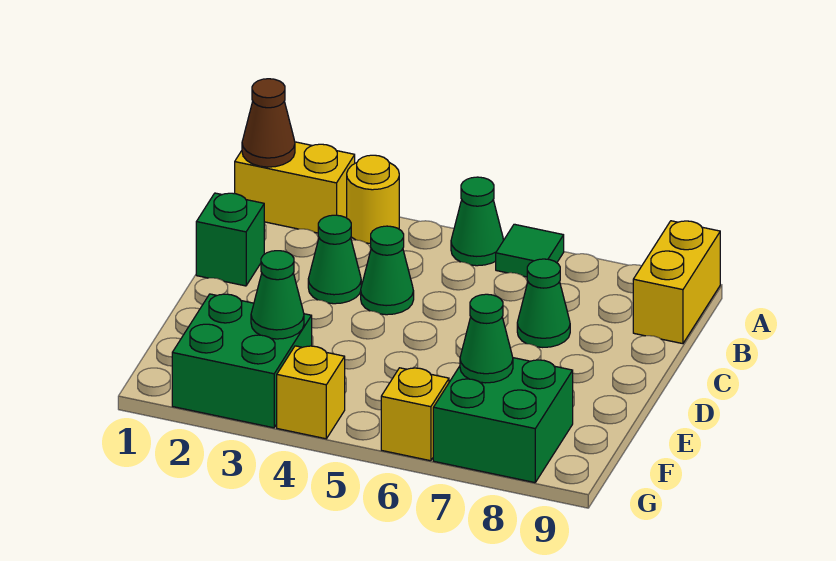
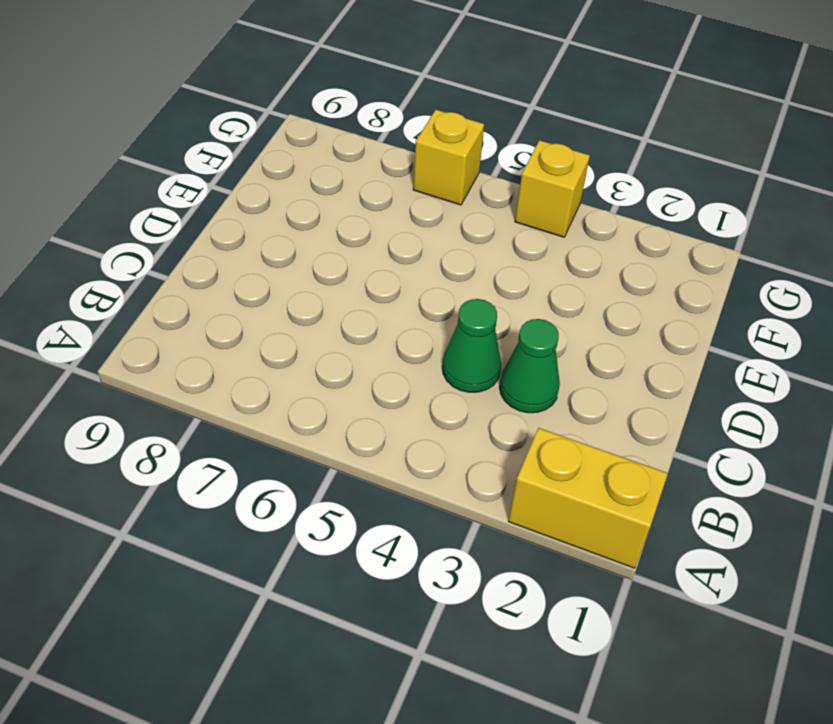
none -> yellow 1x1 round brick [347,155,399,244]
none -> green 1x1 cone [451,177,504,266]
none -> green 1x1 tile [496,224,564,277]

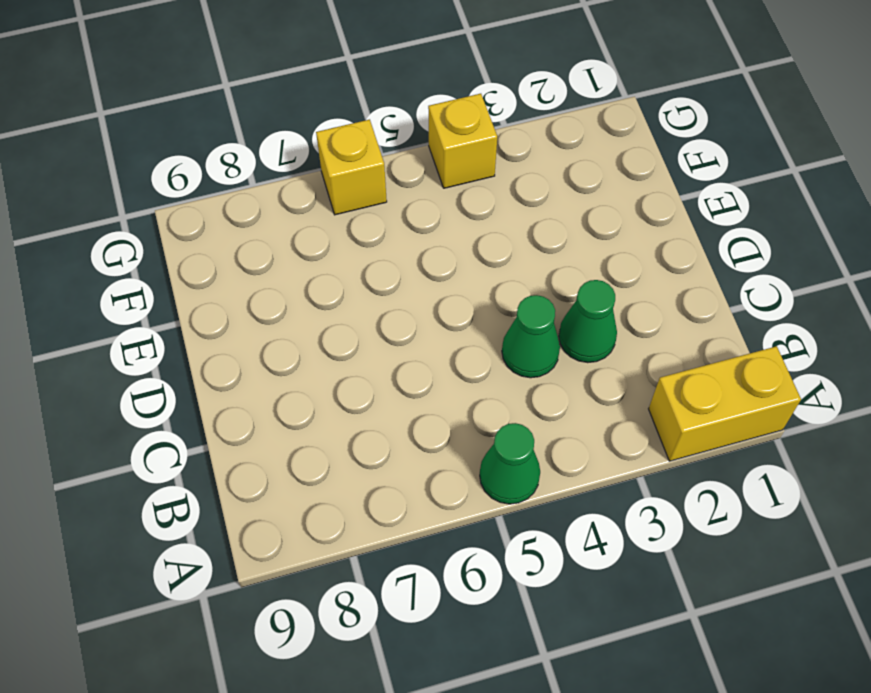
none -> yellow 1x1 round brick [347,155,399,244]
none -> green 1x1 tile [496,224,564,277]
none -> yellow 1x2 brick [633,221,720,344]

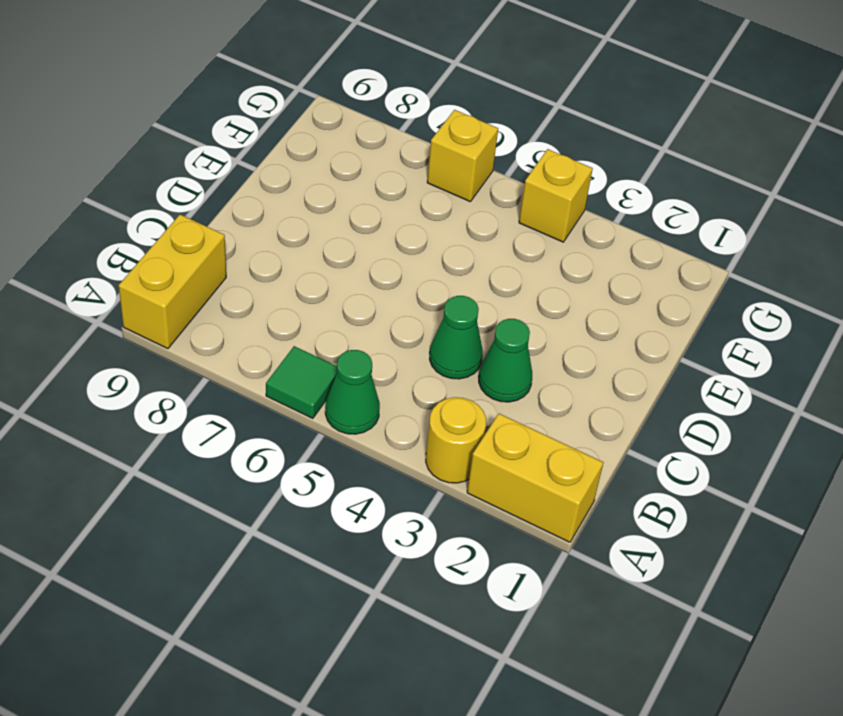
none -> green 1x1 brick [196,193,264,286]
none -> green 1x1 cone [517,259,570,347]
none -> green 2x2 brick [172,294,312,428]

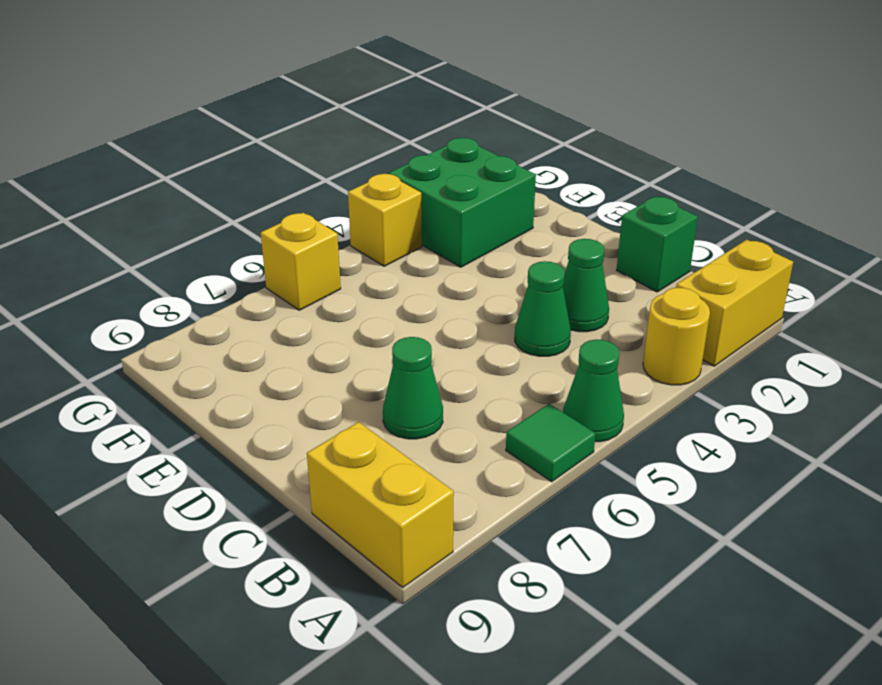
none -> green 2x2 brick [433,358,573,483]
none -> brown 1x1 cone [242,79,295,167]
none -> green 1x1 cone [251,251,304,339]

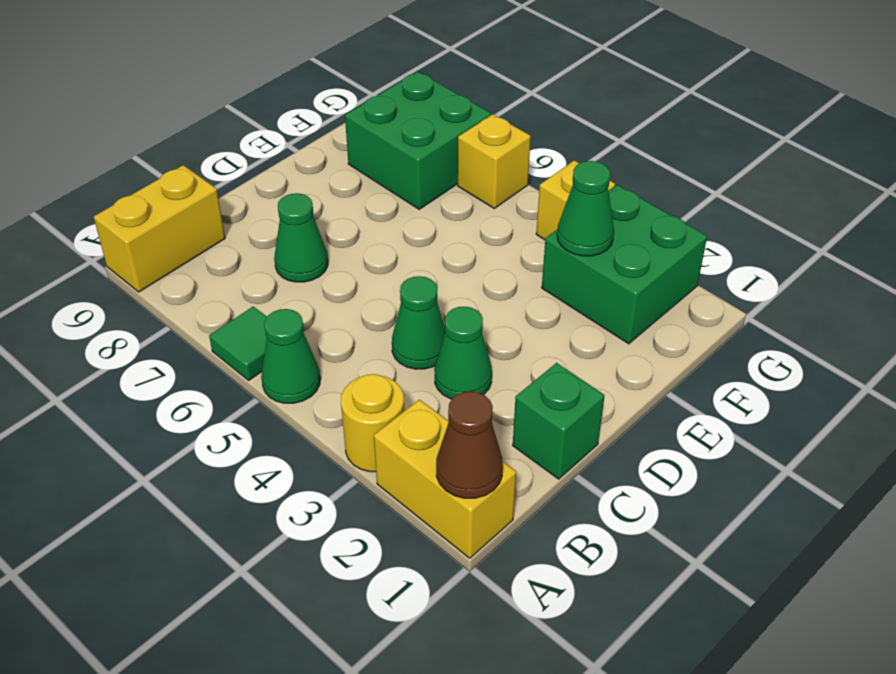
none -> green 1x1 cone [460,294,513,383]

